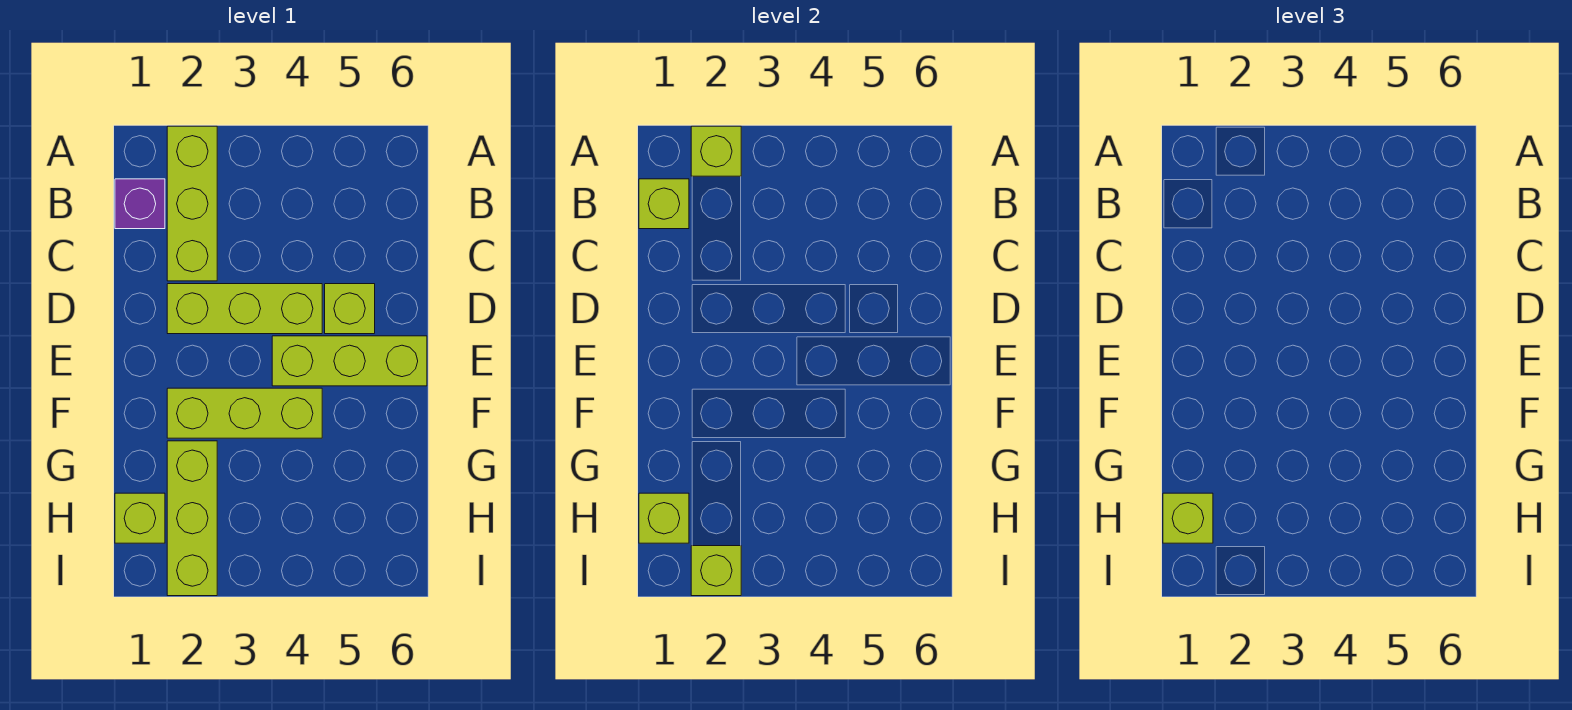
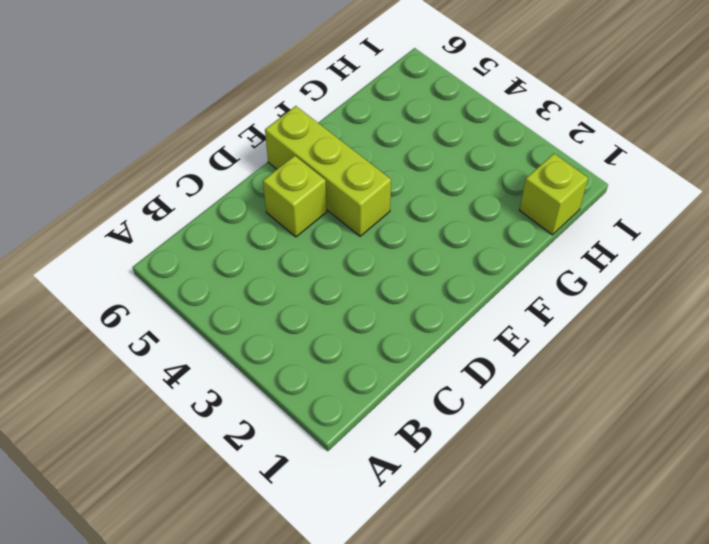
none -> lime 1x3 brick [167,126,217,281]
none -> purple 1x1 brick [115,179,165,229]
none -> lime 1x3 brick [167,284,322,334]

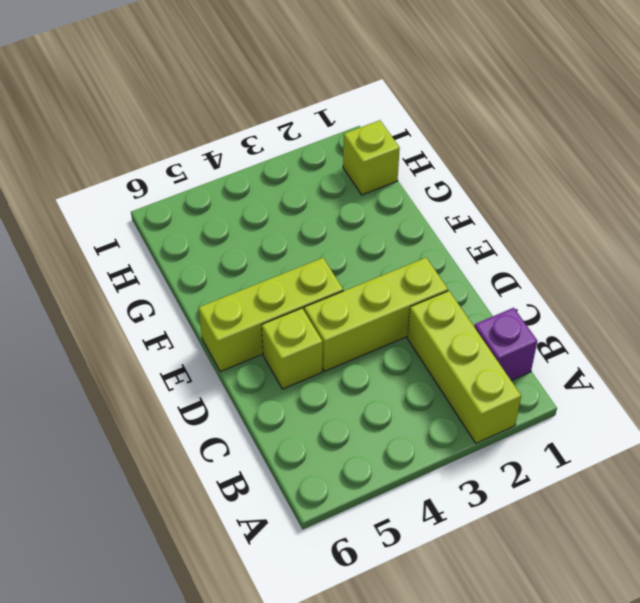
none -> lime 1x3 brick [167,388,322,438]
none -> lime 1x3 brick [167,441,217,596]
none -> lime 1x1 brick [691,126,741,176]

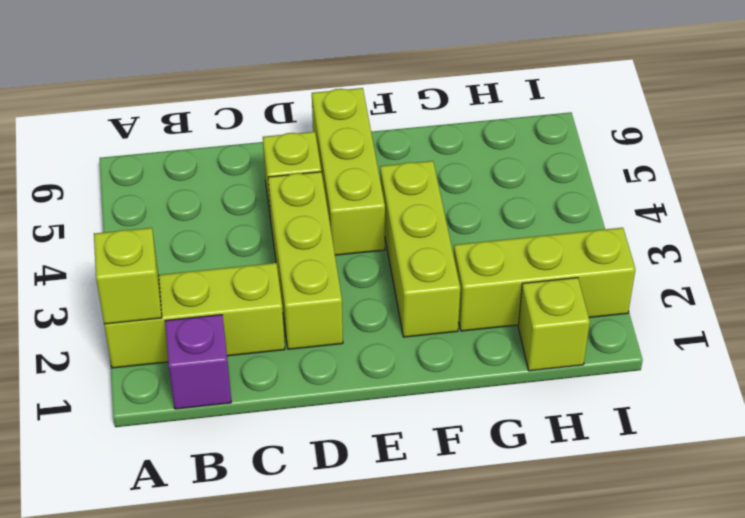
none -> lime 1x1 brick [639,179,689,229]
none -> lime 1x1 brick [639,493,689,543]
none -> lime 1x1 brick [691,546,741,596]

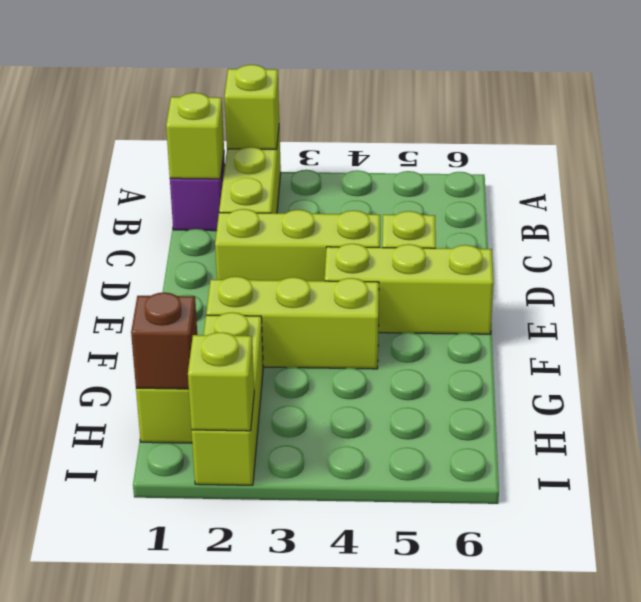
brown 1x1 brick [131,292,197,389] -> lime 1x1 brick [639,493,689,543]
none -> lime 1x1 brick [1163,493,1213,543]

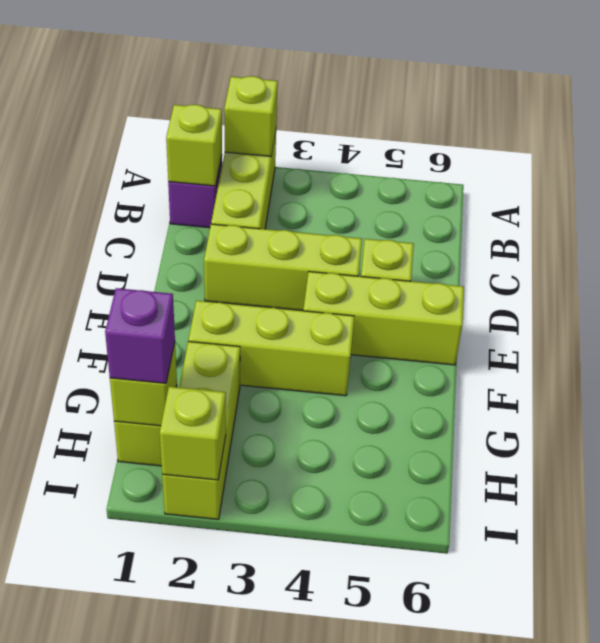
purple 1x1 brick [105,288,175,383] -> lime 1x1 brick [1163,493,1213,543]

